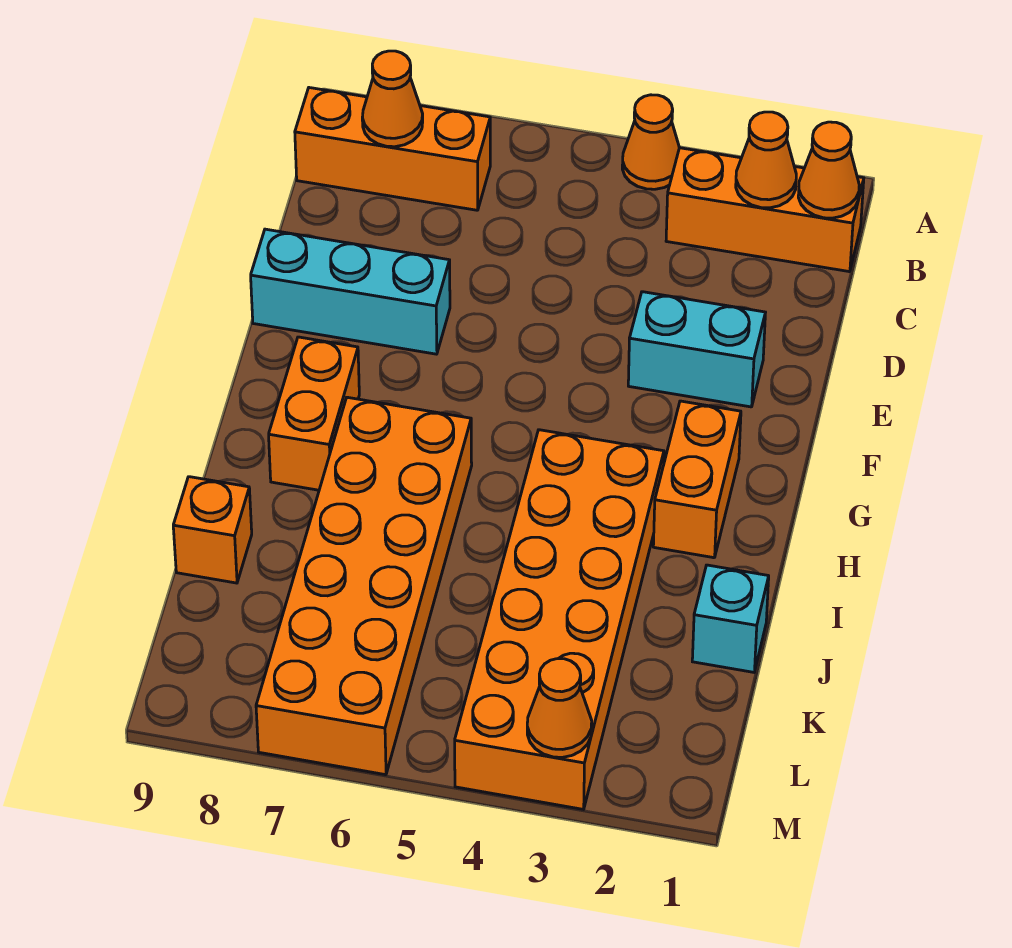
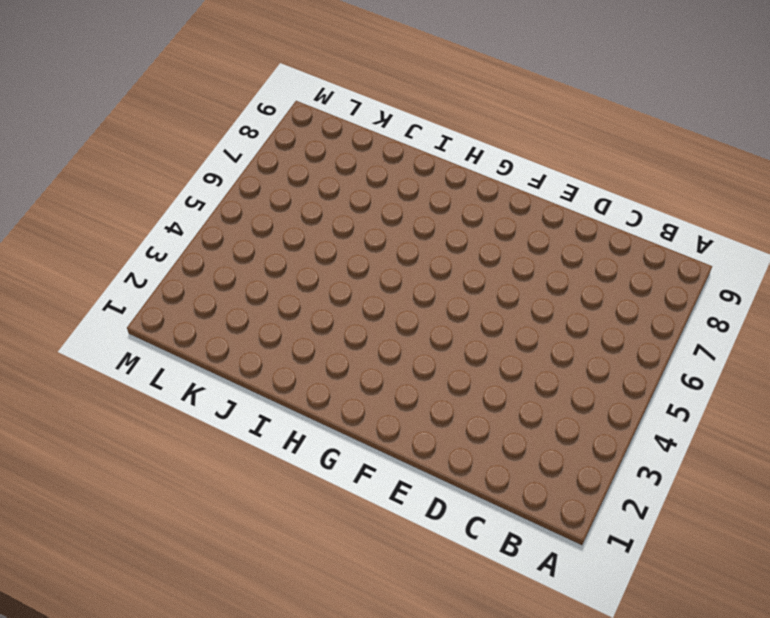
none -> orange 1x1 cone [622,95,679,189]
none -> orange 1x3 brick [666,148,864,272]
none -> orange 1x3 brick [295,88,490,210]

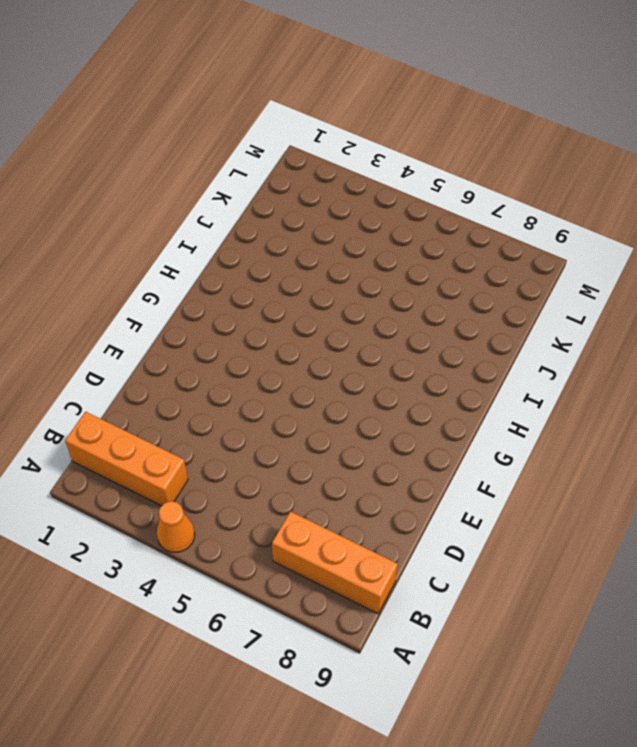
none -> cyan 1x2 brick [628,292,766,407]
none -> cyan 1x3 brick [251,229,450,354]
none -> orange 1x2 brick [653,401,741,558]

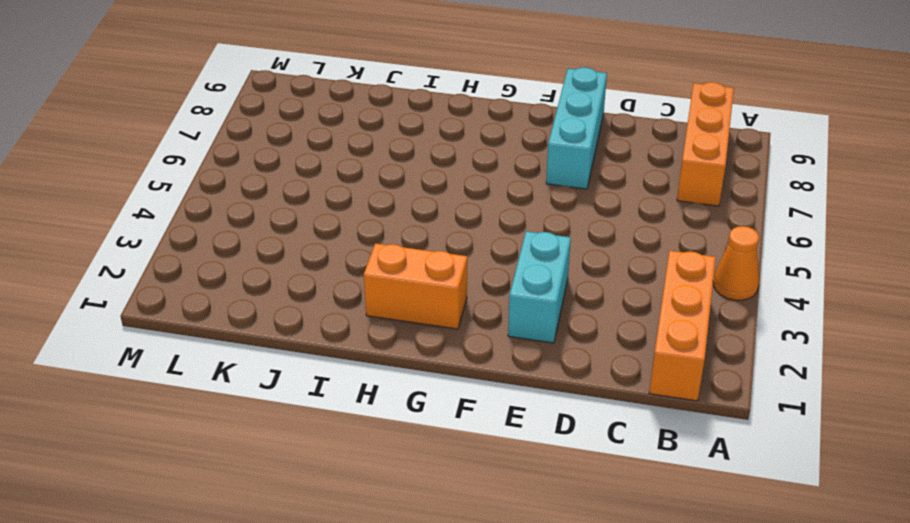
none -> orange 1x2 brick [269,337,359,490]
none -> orange 2x6 brick [455,430,664,809]
none -> orange 2x6 brick [256,397,472,775]

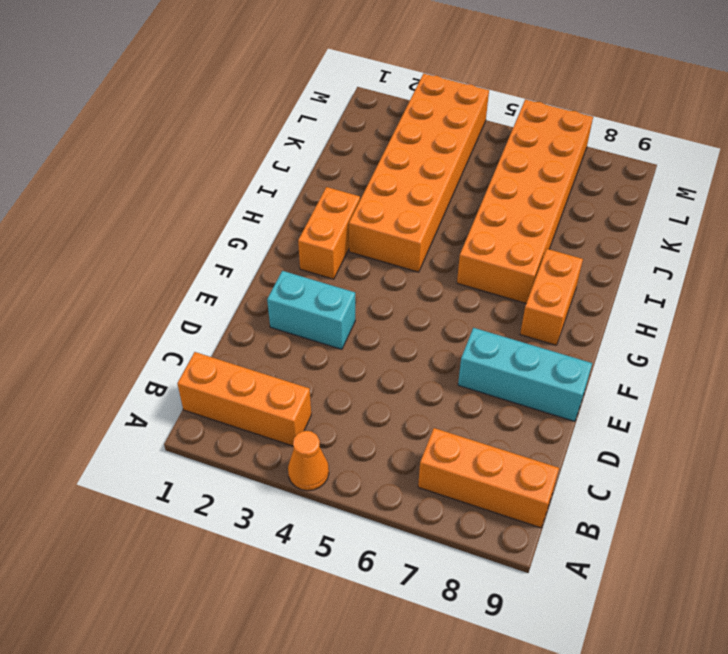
none -> cyan 1x1 brick [692,565,769,672]
none -> orange 1x1 brick [173,477,252,583]
none -> orange 1x1 cone [798,122,859,218]

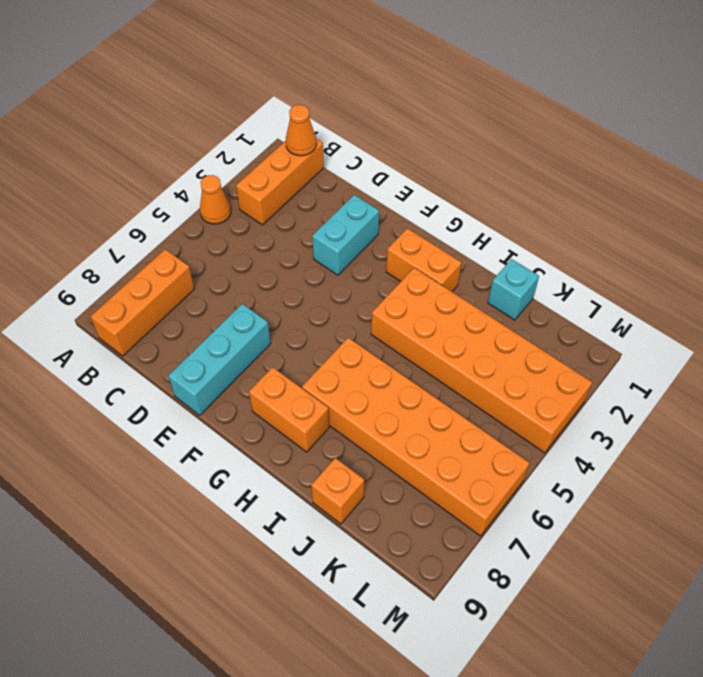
none -> orange 1x1 cone [736,112,796,208]
none -> orange 1x1 cone [362,51,423,147]
none -> orange 1x1 cone [527,659,592,757]

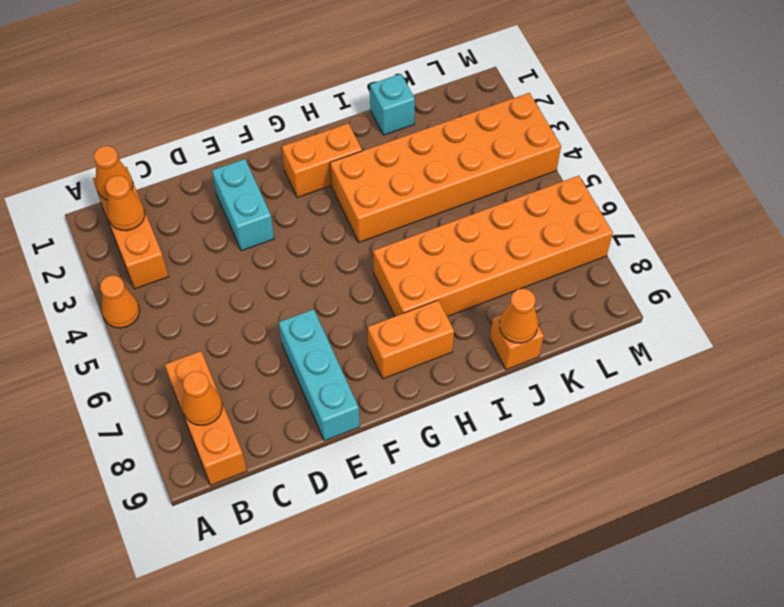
orange 1x1 cone [500,289,538,343] -> orange 1x1 cone moved to [527,659,592,757]

